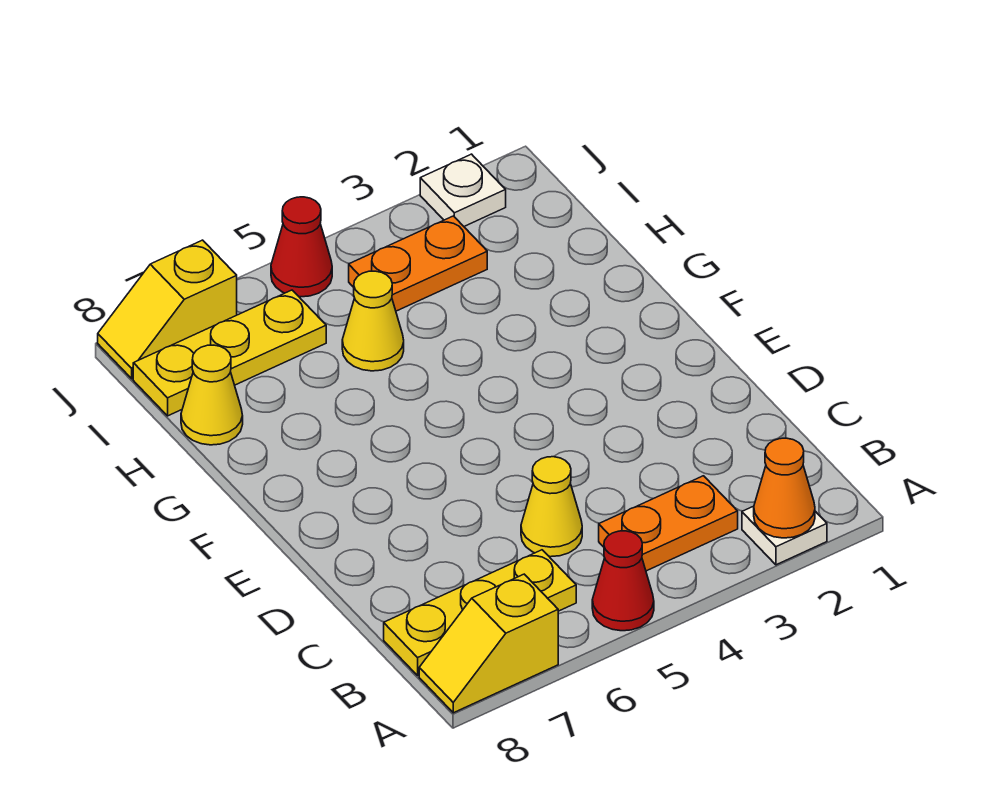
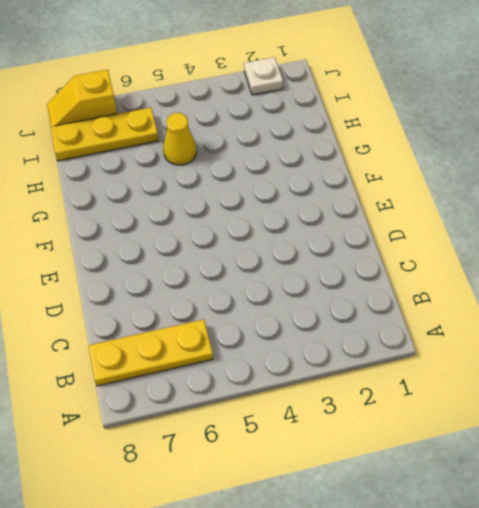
none -> white 1x1 plate [742,506,827,565]
none -> red 1x1 cone [592,531,654,631]
none -> yellow 1x2 slope [419,574,558,713]

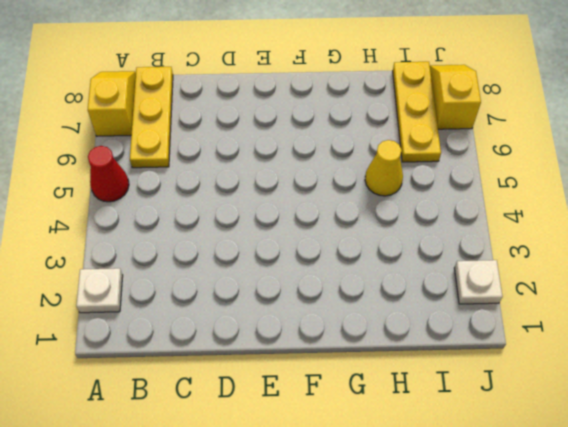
none -> orange 1x2 plate [599,476,738,571]
none -> yellow 1x1 cone [521,457,582,557]
none -> yellow 1x1 cone [181,345,243,445]

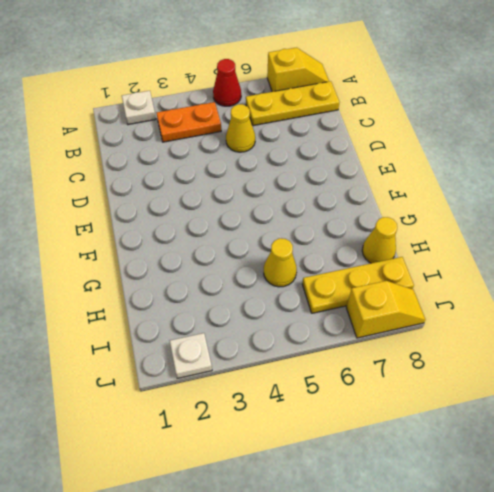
none -> orange 1x2 plate [349,216,487,311]
none -> red 1x1 cone [271,197,332,297]
none -> orange 1x1 cone [754,438,815,538]

